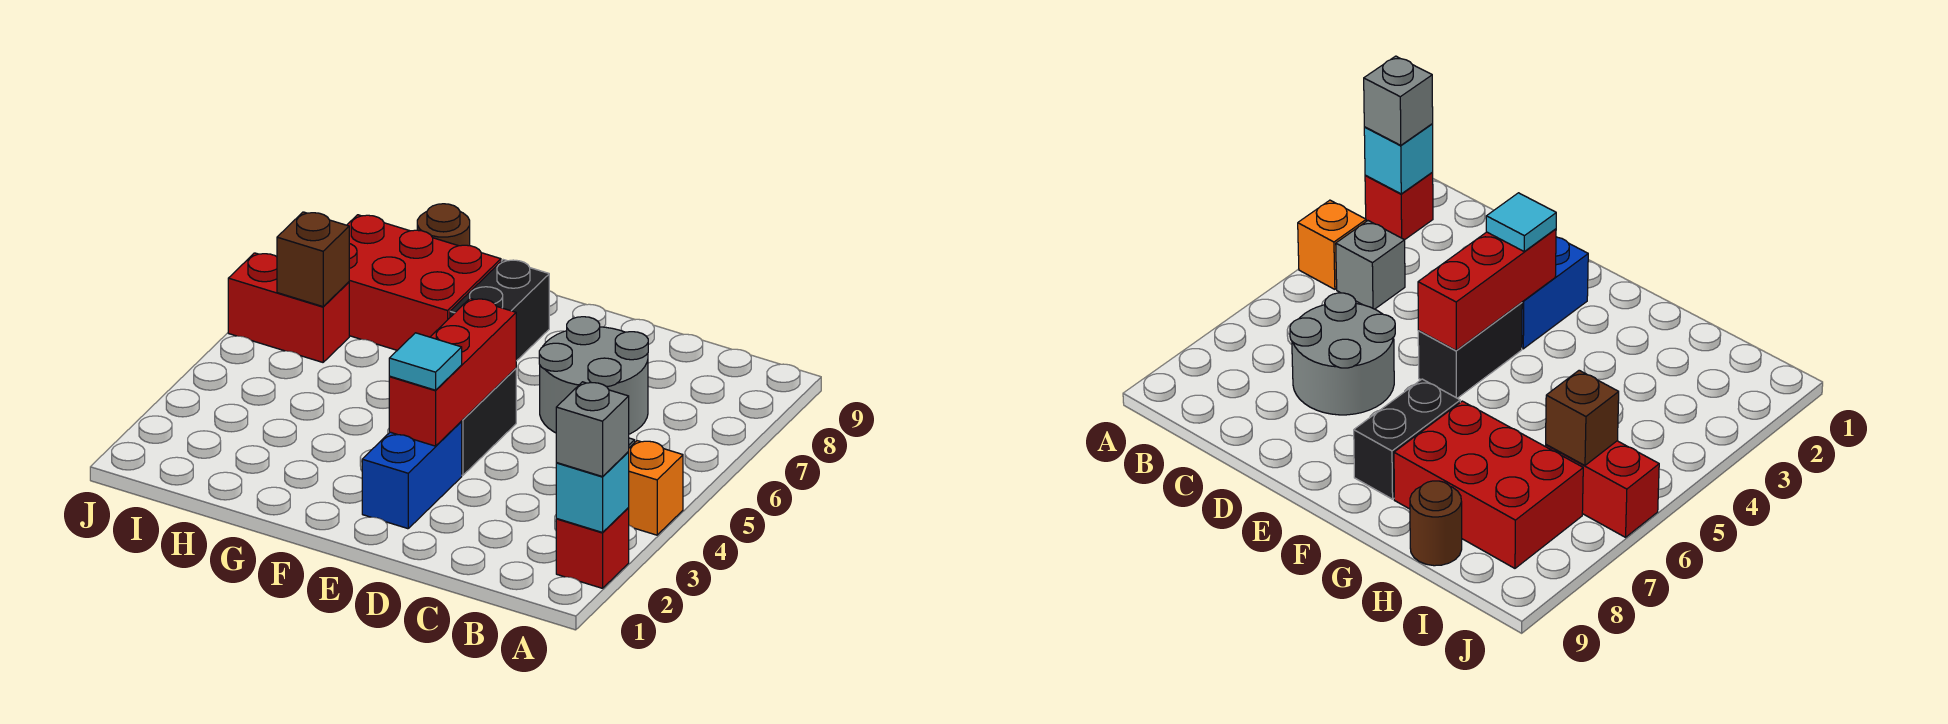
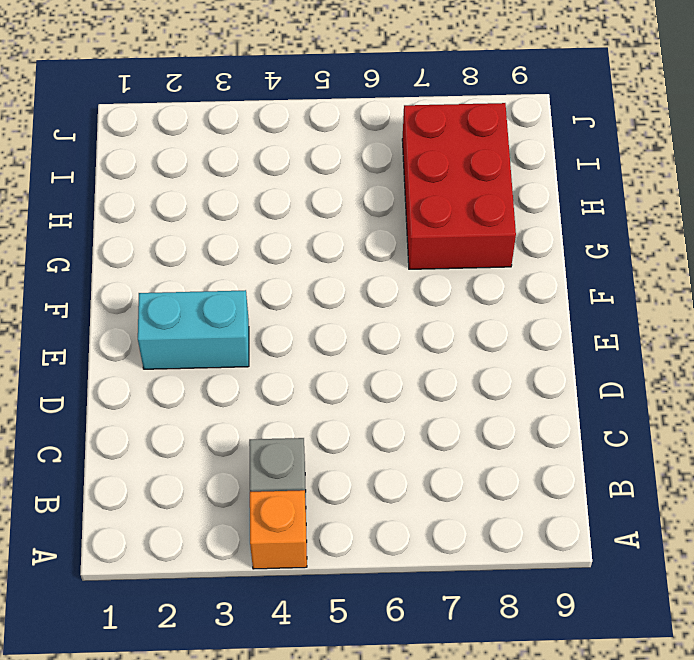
cyan 1x2 brick [138,290,249,369] -> blue 1x2 brick [362,422,462,529]
none -> red 1x1 brick [556,508,629,588]
none -> grey 2x2 round brick [539,317,648,434]
none -> black 1x2 brick [461,368,516,475]

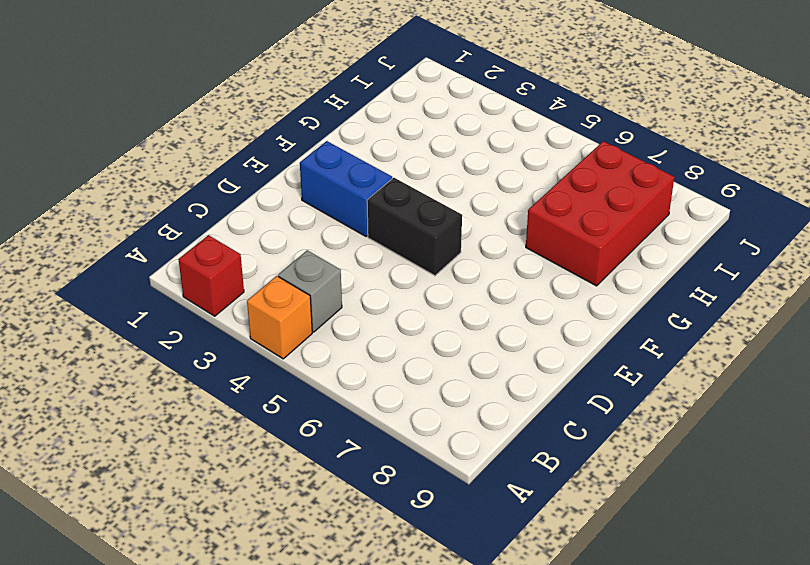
none -> grey 2x2 round brick [539,317,648,434]
none -> black 1x2 brick [450,260,549,361]
none -> brown 1x1 round brick [417,204,470,246]

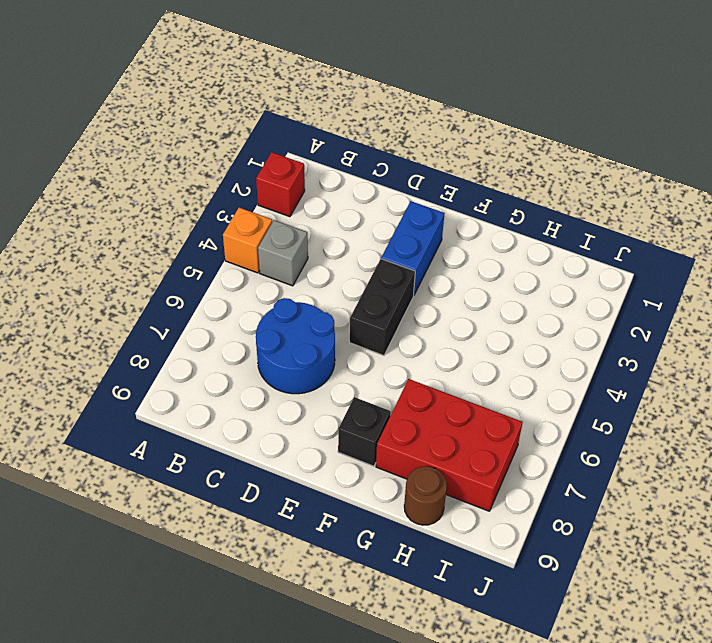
blue 2x2 round brick [256,298,335,394] -> grey 2x2 round brick [539,317,648,434]
black 1x1 brick [338,397,391,466] -> black 1x2 brick [450,260,549,361]
none -> red 1x2 brick [228,253,349,362]
none -> cyan 1x1 brick [556,452,629,532]
none -> red 1x3 brick [389,298,516,446]

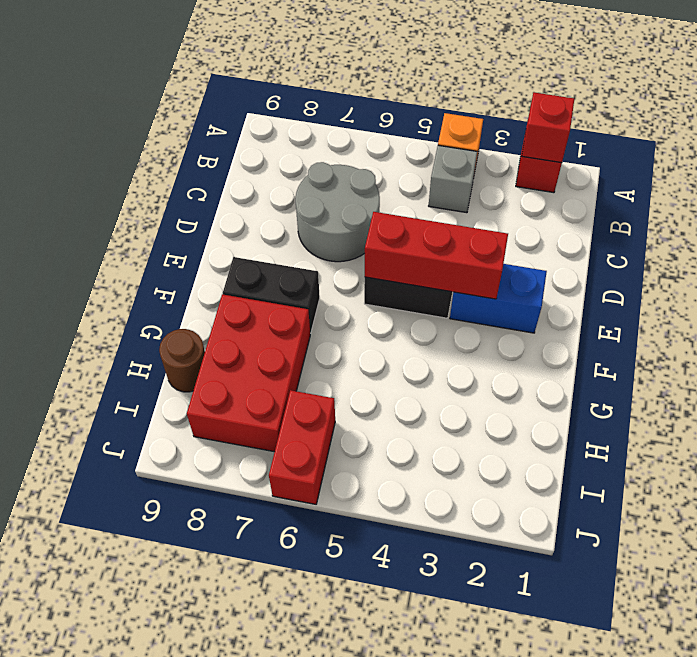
red 1x1 brick [522,93,574,163] -> cyan 1x1 brick [556,452,629,532]
none -> brown 1x1 brick [277,212,349,307]
none -> grey 1x1 brick [556,382,629,477]
none -> cyan 1x1 tile [389,333,462,390]

